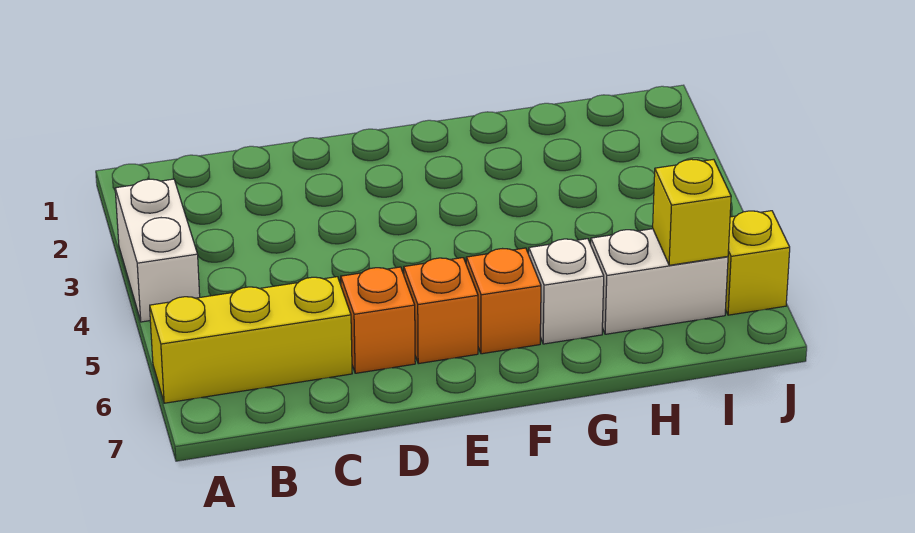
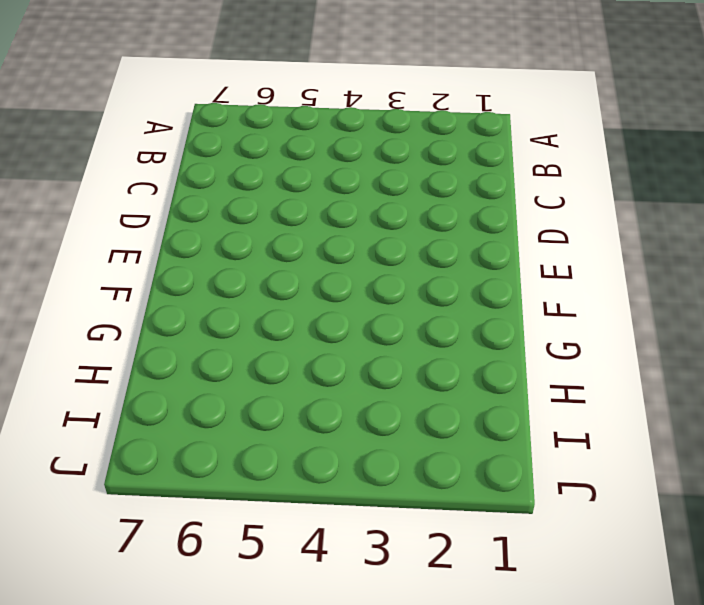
none -> white 1x2 brick [115,179,200,322]
none -> yellow 1x3 brick [150,277,352,403]

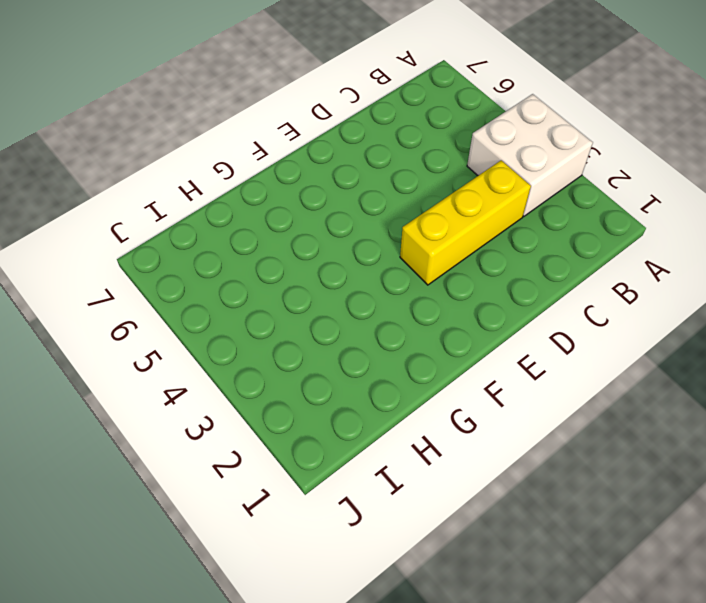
white 2x2 brick [467,94,593,216] -> white 1x2 brick [115,179,200,322]
yellow 1x3 brick [400,160,531,285] -> yellow 1x3 brick moved to [150,277,352,403]
none -> orange 1x1 brick [341,267,415,373]
none -> orange 1x1 brick [404,258,478,364]

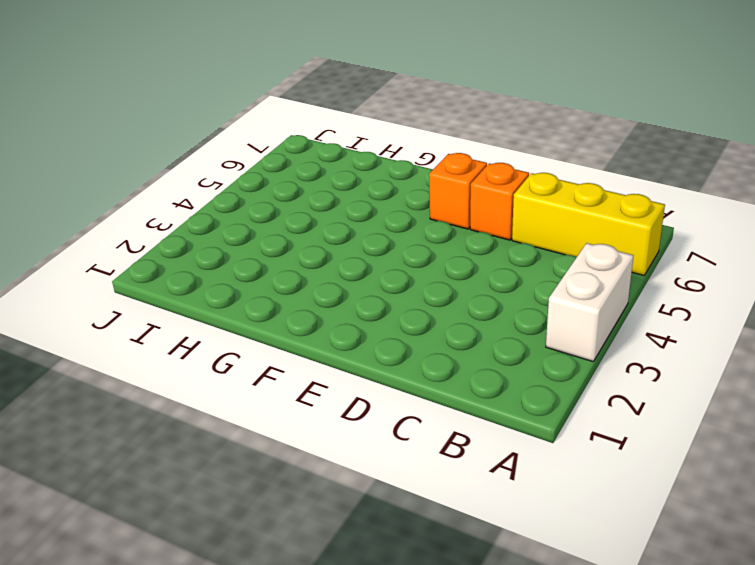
none -> orange 1x1 brick [466,248,541,354]
none -> white 1x1 brick [529,239,604,344]

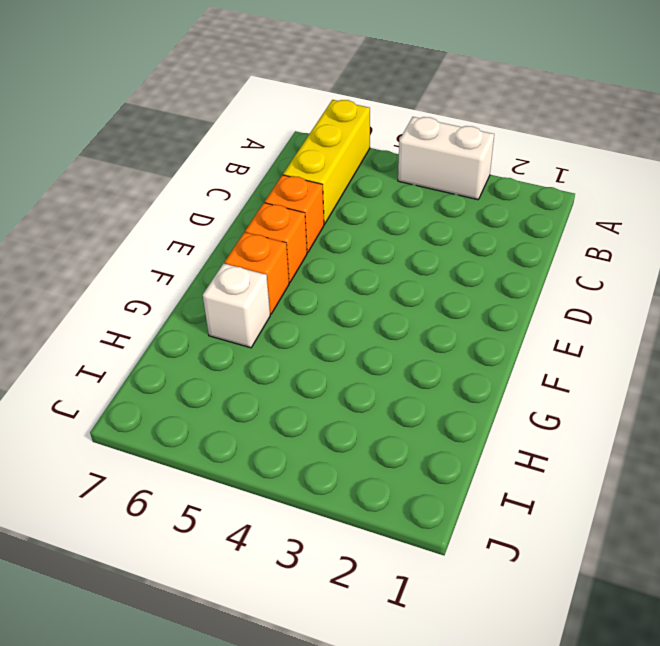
none -> white 1x2 brick [591,229,728,334]
none -> yellow 1x1 brick [725,211,790,315]

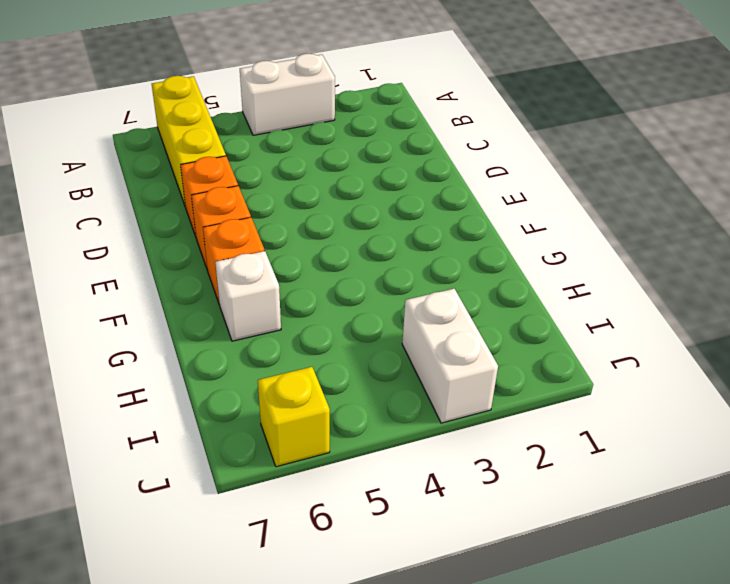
white 1x2 brick [402,289,498,423] -> white 1x2 brick moved to [591,229,728,334]
none -> yellow 1x1 brick [653,159,731,265]

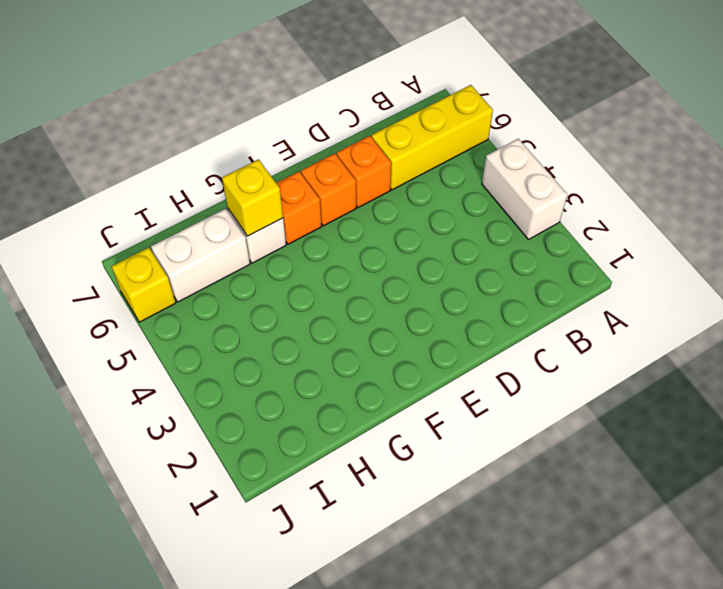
yellow 1x1 brick [222,159,283,236] -> yellow 1x1 brick moved to [653,159,731,265]

